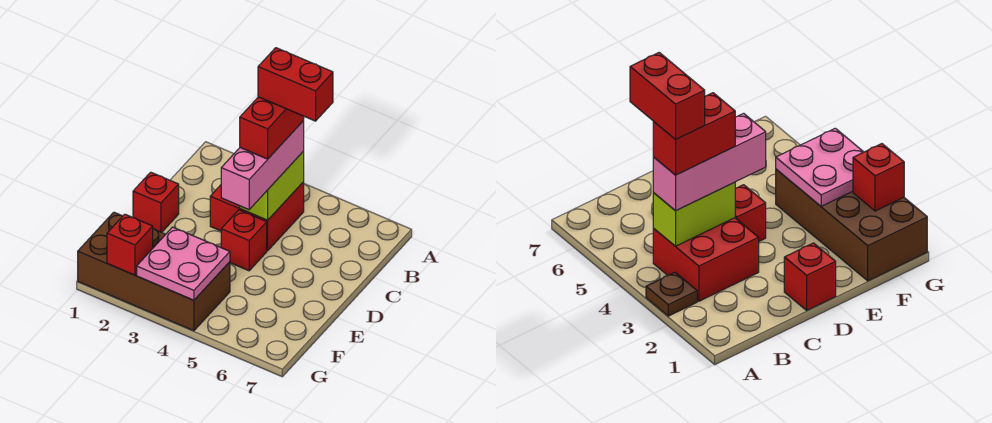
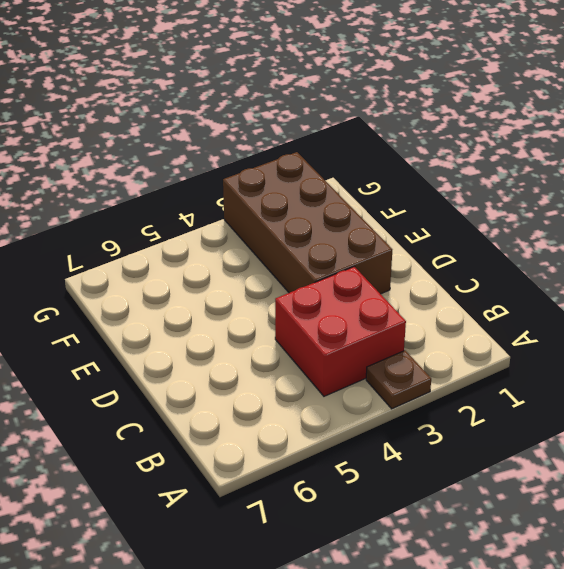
brown 2x4 brick [223,152,392,294] -> brown 2x4 brick turned to [78,212,230,331]
none -> red 1x1 brick [133,172,179,232]
none -> red 1x1 brick [221,210,267,271]

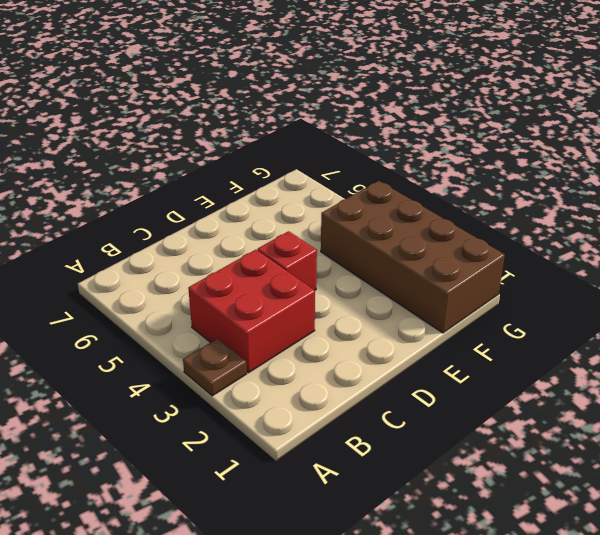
none -> red 1x1 brick [133,172,179,232]
none -> lime 1x2 brick [240,151,304,220]

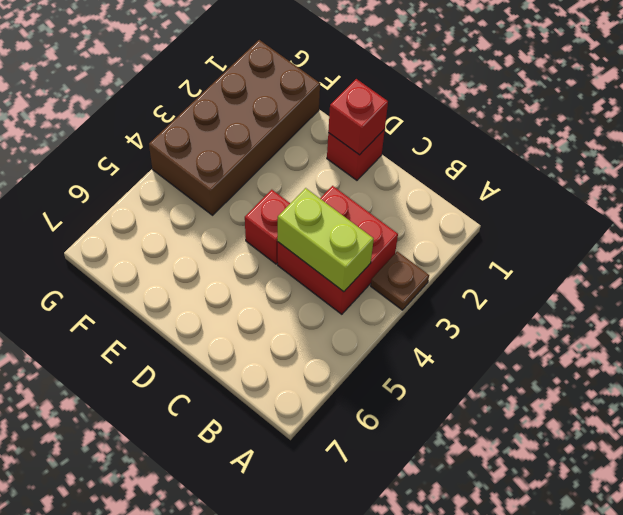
red 1x1 brick [328,79,388,155] -> red 1x1 brick moved to [107,214,153,275]
none -> pink 2x2 plate [137,227,230,300]
none -> pink 1x3 brick [221,121,304,210]

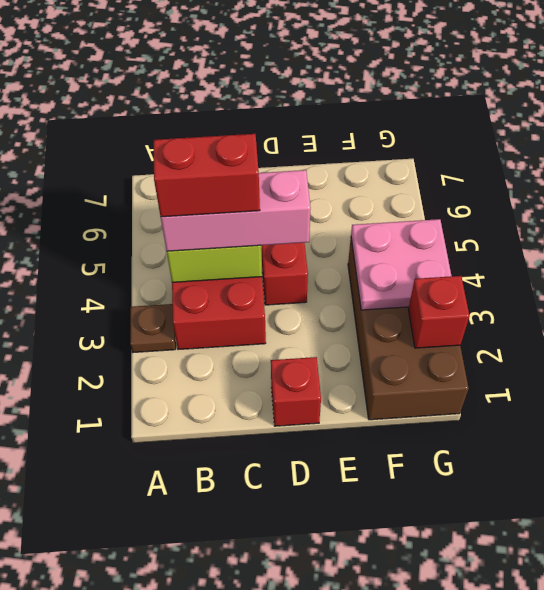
none -> red 1x2 brick [258,48,333,121]

